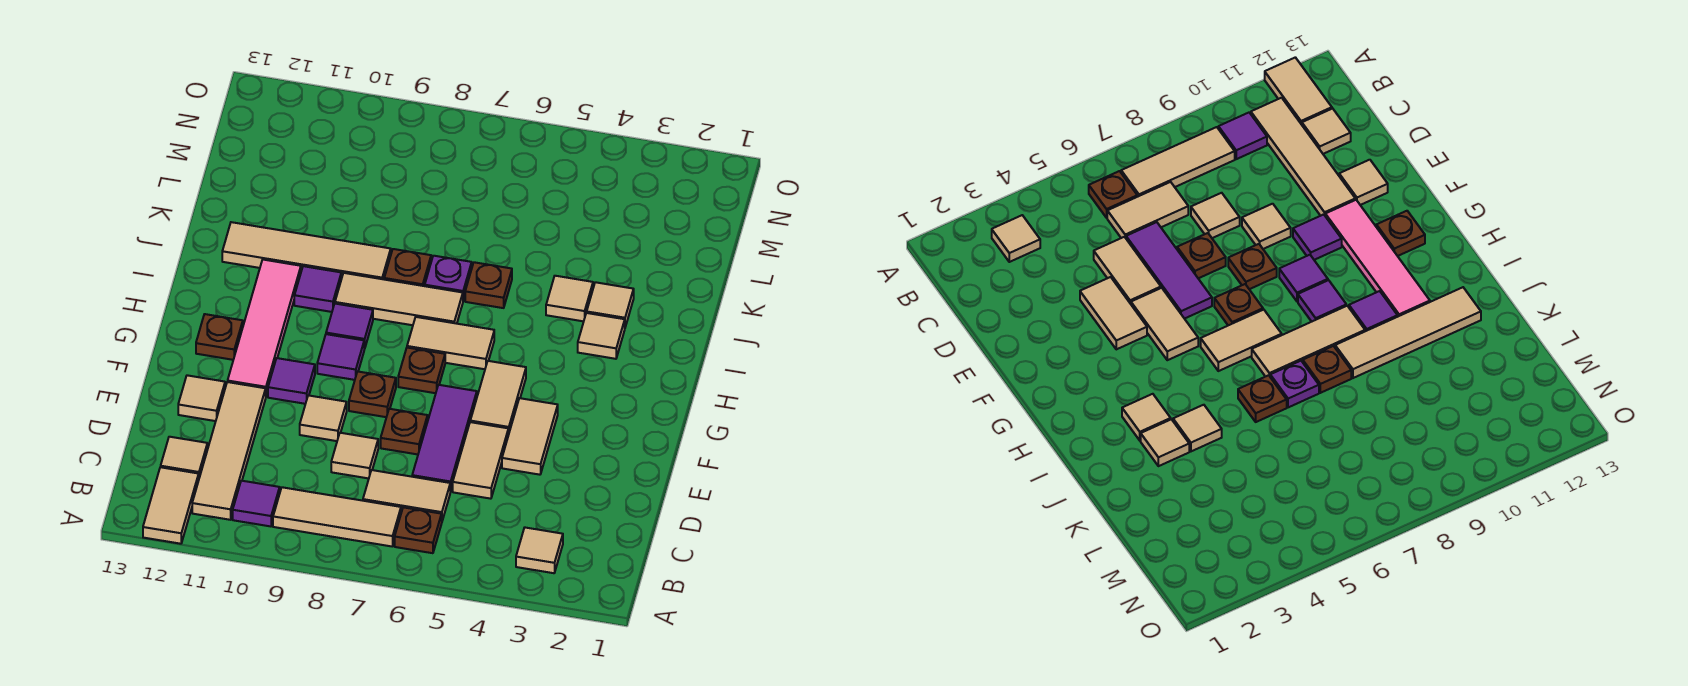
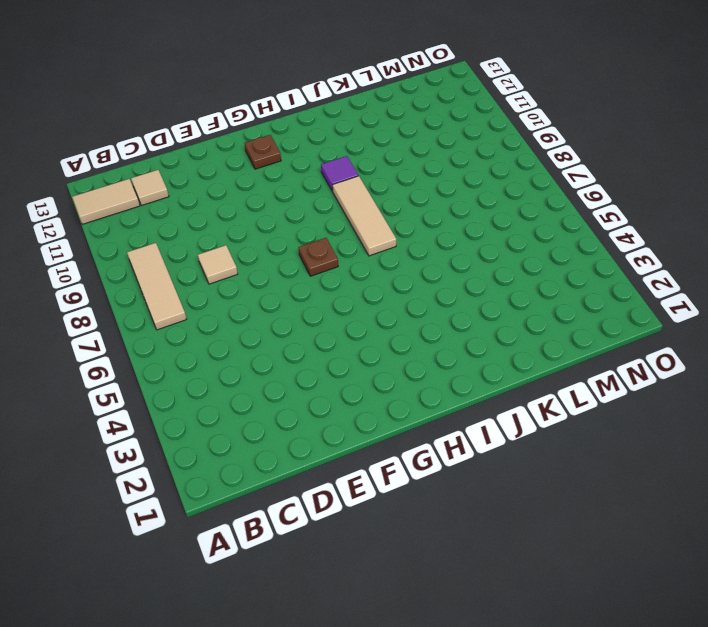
none -> tan 1x1 tile [516,528,563,573]
none -> brown 1x1 plate [395,507,442,553]
none -> purple 1x1 tile [233,481,280,526]
none -> tan 1x4 tile [192,382,266,520]

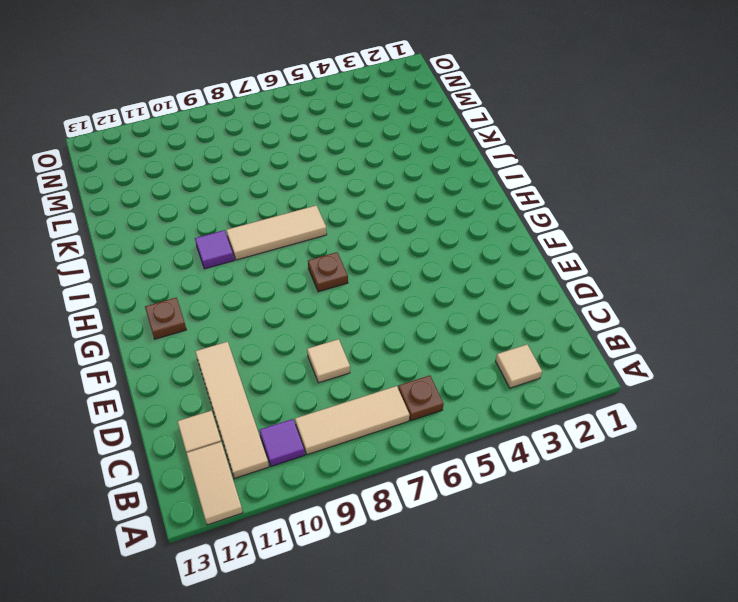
none -> tan 1x2 tile [363,470,450,521]
none -> tan 1x2 tile [453,422,508,499]
none -> purple 1x3 tile [412,385,477,492]
none -> tan 1x2 tile [502,398,558,475]

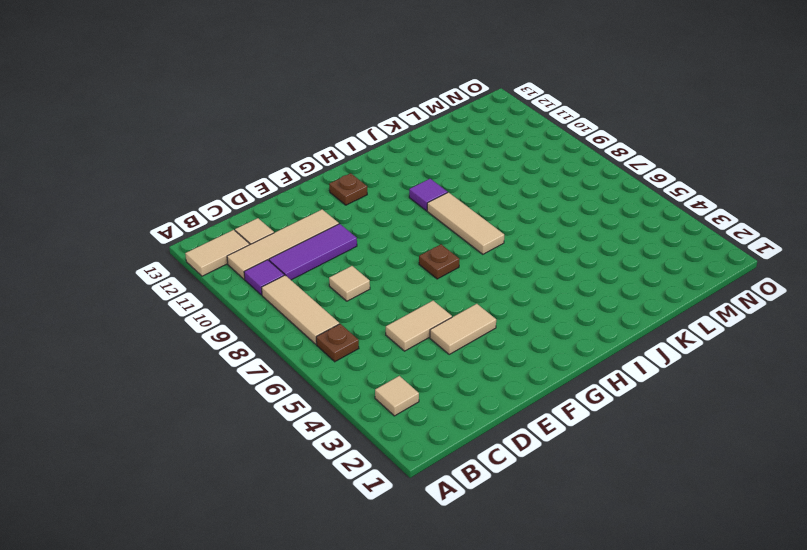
purple 1x3 tile [269,224,357,280] -> purple 1x3 tile moved to [412,385,477,492]
none -> tan 1x2 tile [363,470,450,521]
none -> brown 1x1 plate [381,409,428,454]
none -> tan 1x1 tile [300,395,347,441]
none -> tan 1x1 tile [178,375,225,421]

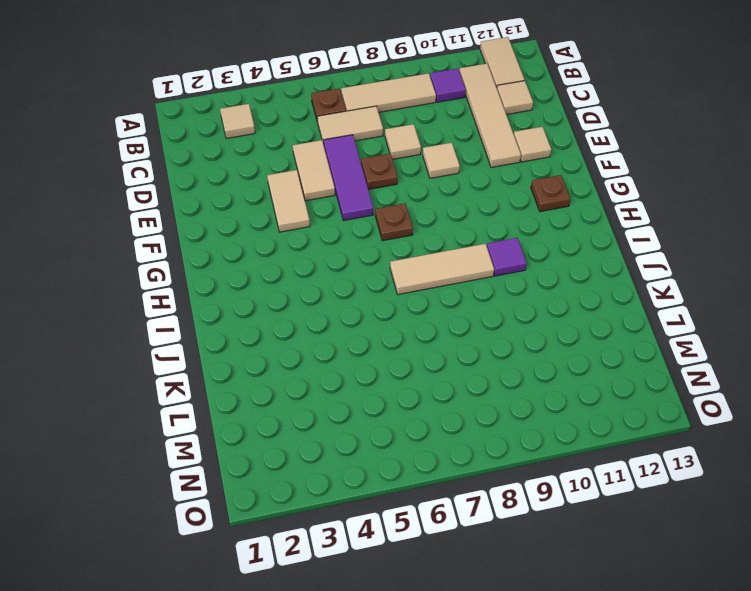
none -> tan 1x2 tile [470,361,526,435]
none -> brown 1x1 plate [349,372,396,417]
none -> purple 1x1 tile [268,358,315,404]
none -> pink 1x4 tile [228,260,301,396]

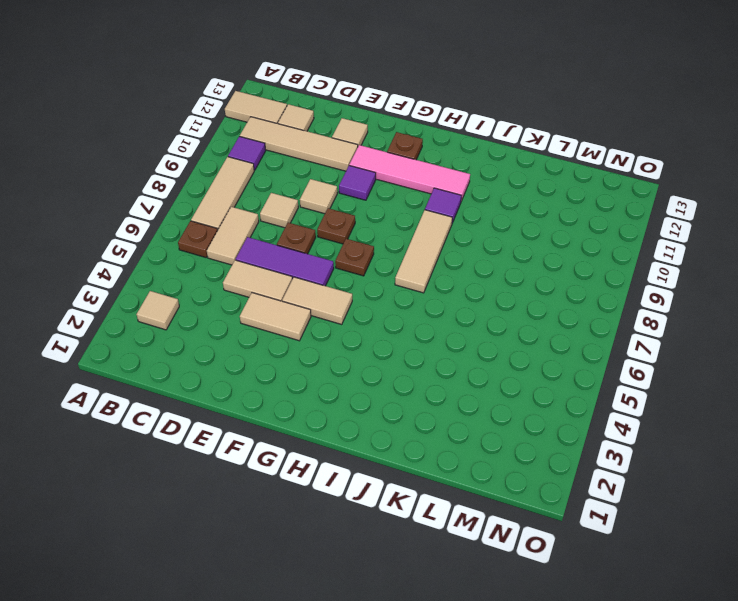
none -> purple 1x1 tile [317,334,364,380]
none -> tan 1x2 tile [407,317,494,369]
none -> purple 1x1 tile [326,304,373,349]
none -> tan 1x1 tile [578,313,625,359]

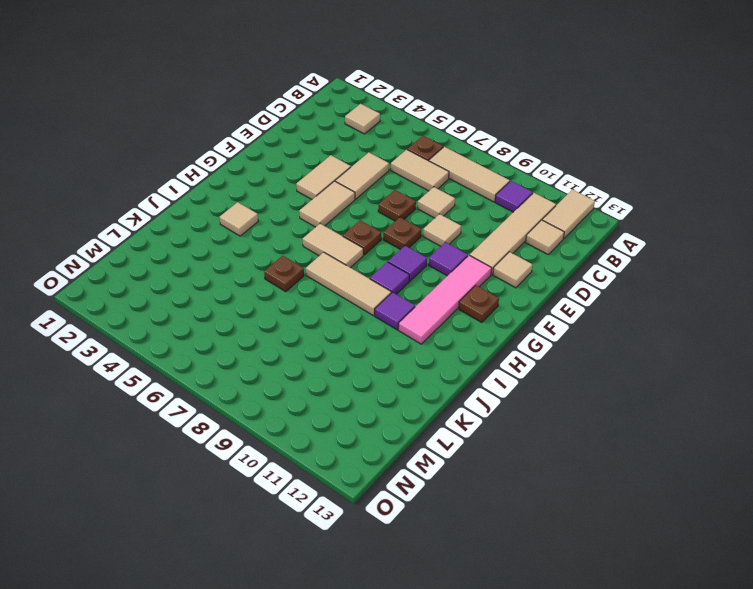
none -> purple 1x3 tile [412,385,477,492]
none -> tan 1x1 tile [587,282,634,327]
none -> tan 1x1 tile [546,276,593,321]
none -> purple 1x1 plate [425,256,472,300]

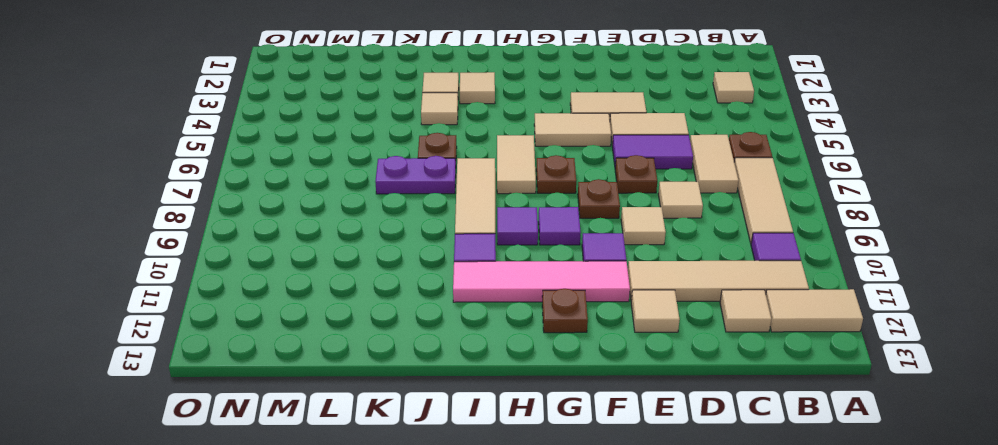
purple 1x2 tile [612,135,693,169] -> purple 1x3 tile [412,385,477,492]
purple 1x2 plate [375,156,456,194] -> purple 1x1 plate [425,256,472,300]
none -> brown 1x1 plate [384,249,431,286]
none -> tan 1x4 tile [222,222,391,279]

